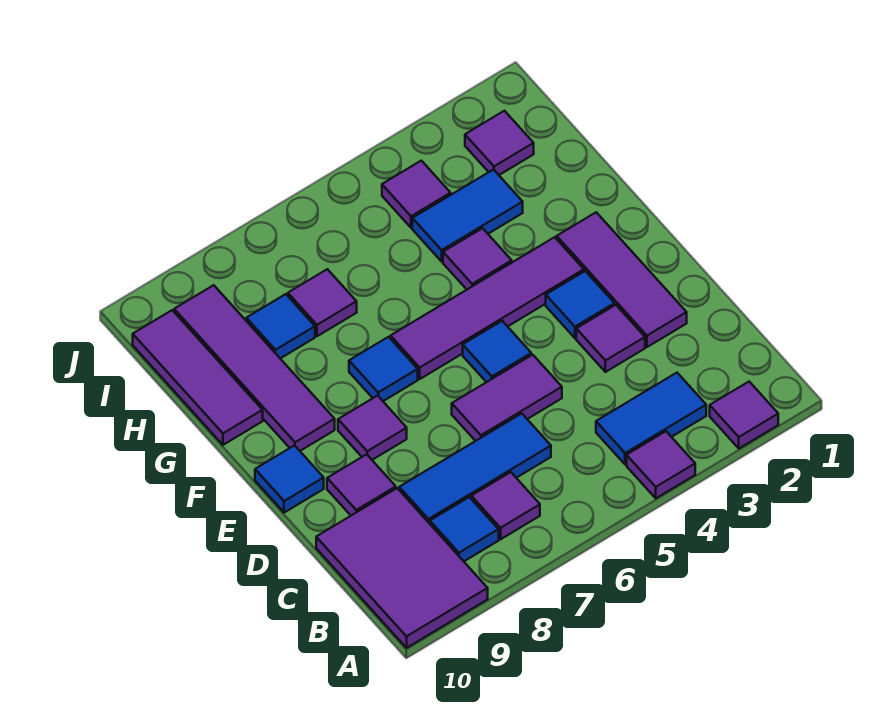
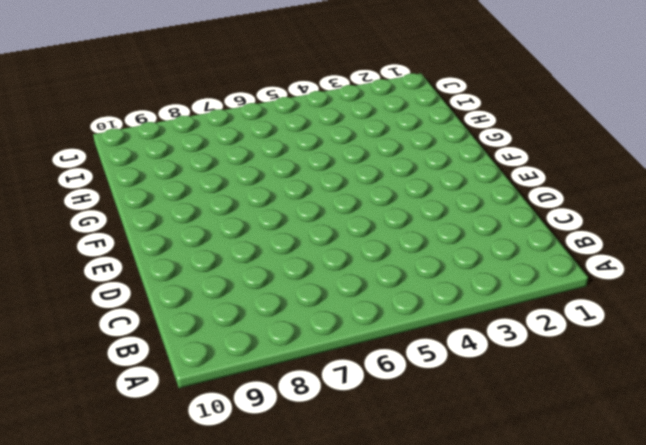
none -> purple 1x1 tile [710,382,778,448]
none -> purple 1x1 tile [627,431,695,498]
none -> purple 2x3 tile [316,488,488,648]

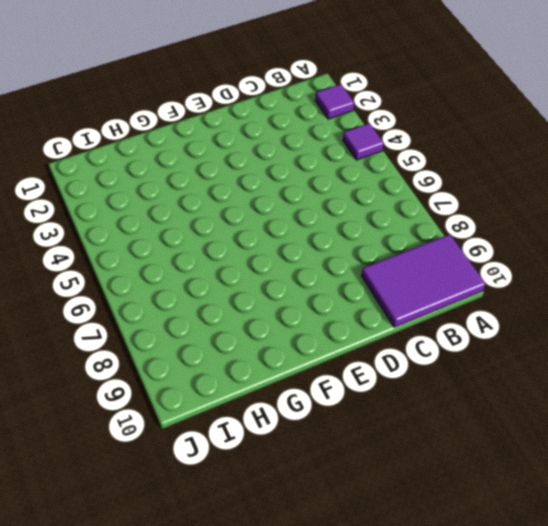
none -> blue 1x2 tile [596,373,706,465]
none -> purple 1x1 tile [471,472,540,539]
none -> blue 1x1 tile [430,497,499,561]

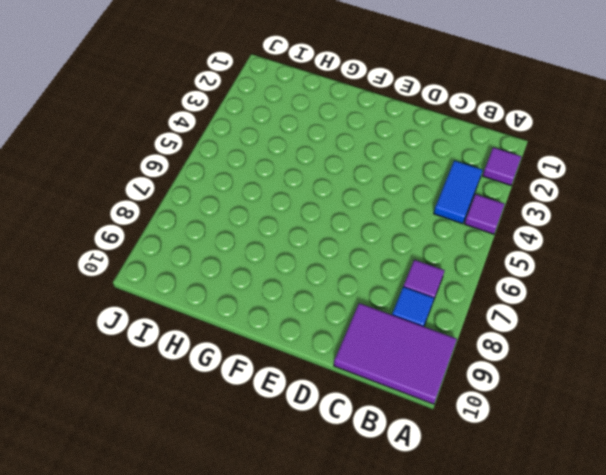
none -> blue 1x3 tile [399,414,551,524]
none -> purple 1x3 tile [557,212,687,347]
none -> purple 1x1 tile [576,305,645,372]

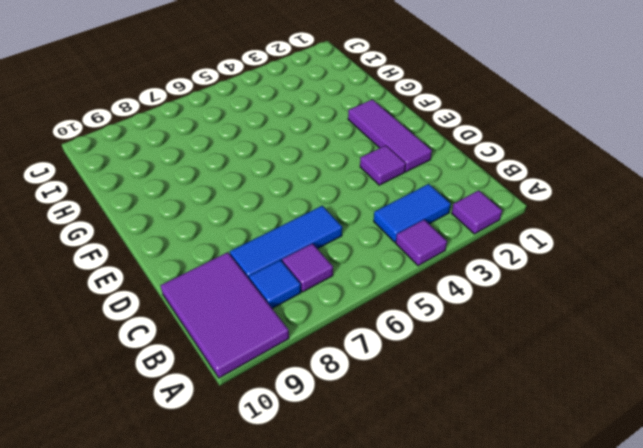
none -> purple 1x2 tile [452,355,562,441]
none -> purple 1x1 tile [327,454,396,515]
none -> blue 1x1 tile [546,271,614,338]

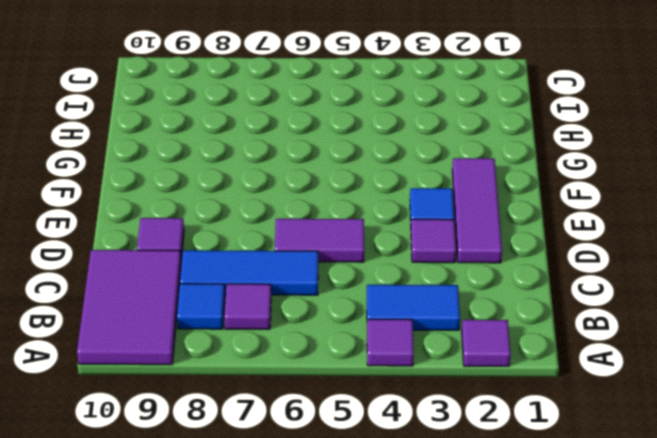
none -> blue 1x1 tile [463,321,531,382]
none -> purple 1x1 tile [338,396,407,460]
none -> blue 1x1 tile [255,446,324,513]

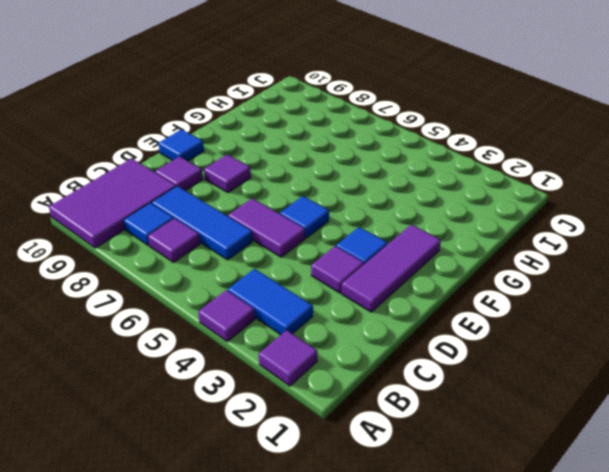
none -> purple 1x4 tile [391,237,584,379]
none -> blue 1x1 tile [349,337,418,401]
none -> purple 1x4 tile [174,285,335,451]

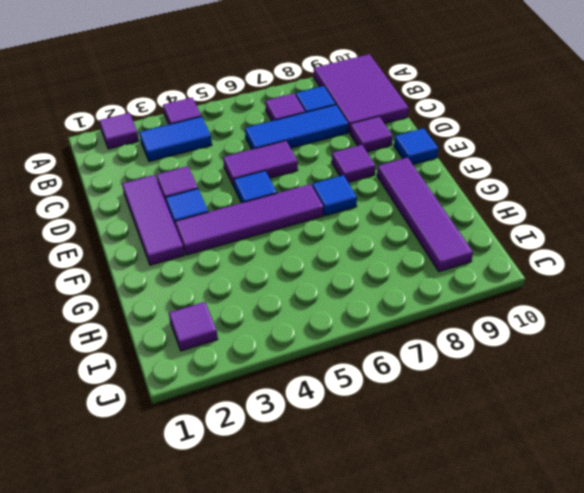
none -> purple 1x1 tile [443,228,512,289]
none -> purple 1x3 tile [133,310,263,445]
none -> blue 1x2 tile [412,170,523,261]

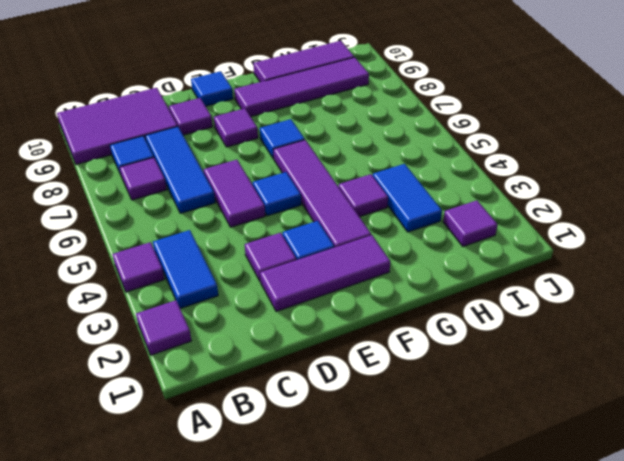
none -> purple 1x1 tile [288,269,357,336]
none -> blue 1x1 tile [246,294,315,358]
none -> purple 1x1 tile [382,161,451,228]

